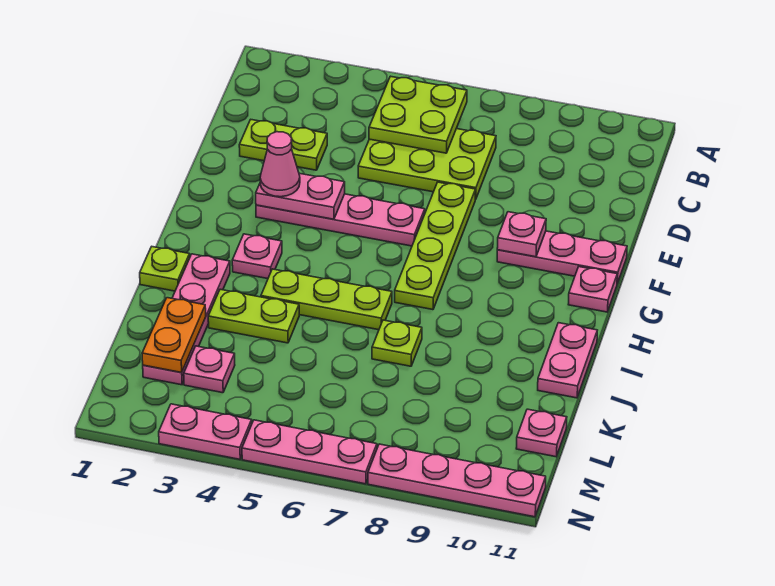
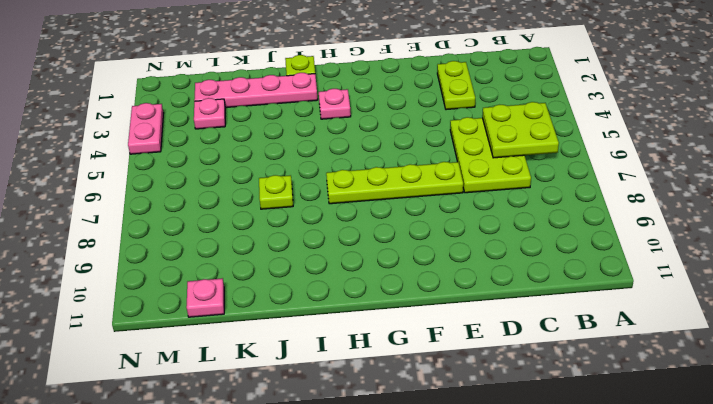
none -> pink 1x4 plate [256,194,425,246]
none -> pink 1x3 plate [497,231,627,284]
none -> pink 1x1 plate [568,267,617,312]

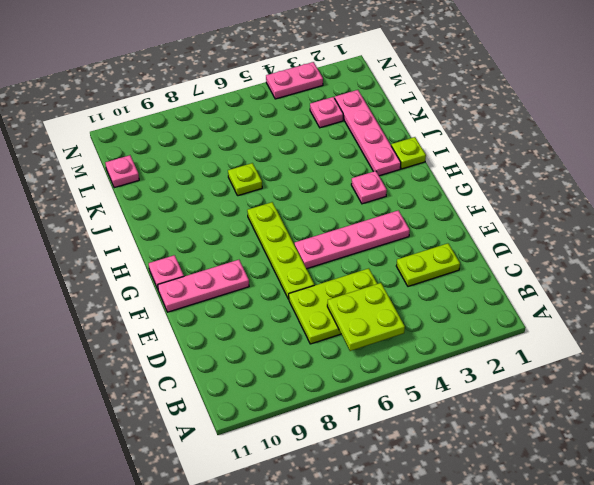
none -> lime 1x3 plate [261,269,392,330]
none -> pink 1x2 plate [538,323,597,398]
none -> lime 1x2 plate [208,289,299,343]

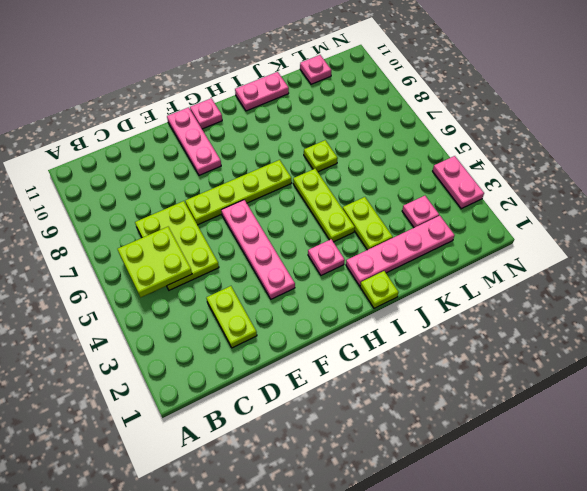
none -> pink 1x3 plate [242,420,377,484]
none -> pink 1x4 plate [368,444,546,517]
none -> pink 1x2 plate [256,173,345,219]

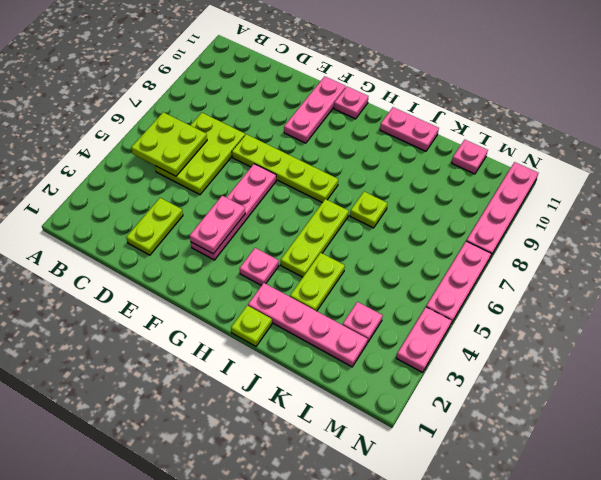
none -> pink 1x1 plate [497,212,546,257]
none -> orange 1x2 plate [142,298,206,372]
none -> pink 1x1 cone [260,132,300,197]

